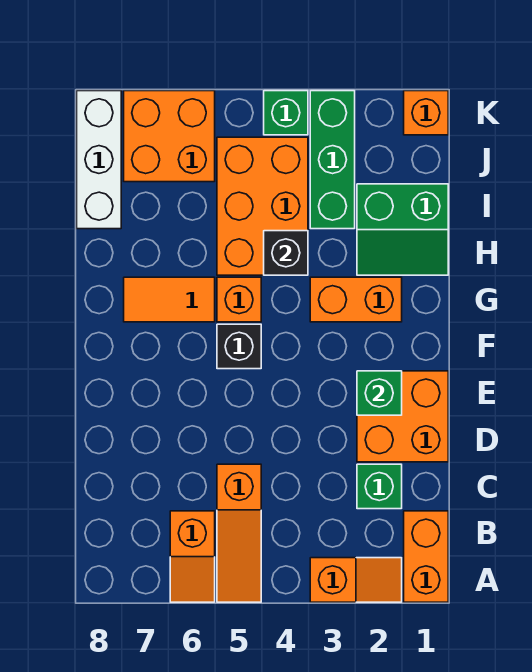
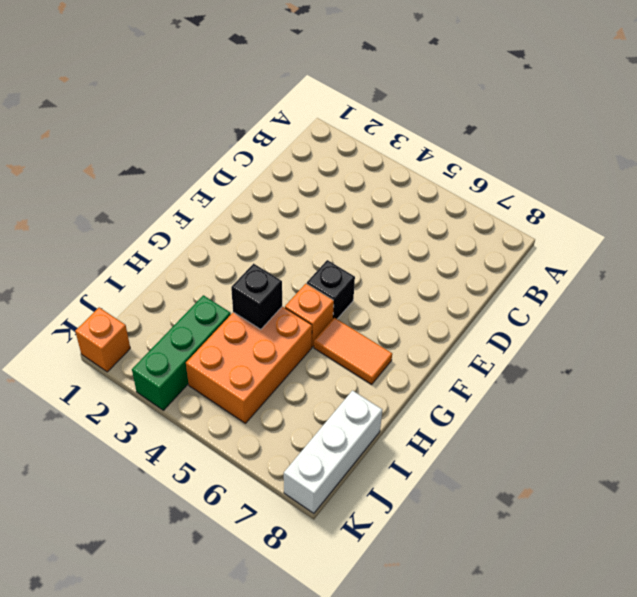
none -> orange 1x2 brick [404,511,448,602]
none -> orange 1x2 slope [310,558,402,602]
none -> orange 1x3 slope [217,464,261,602]

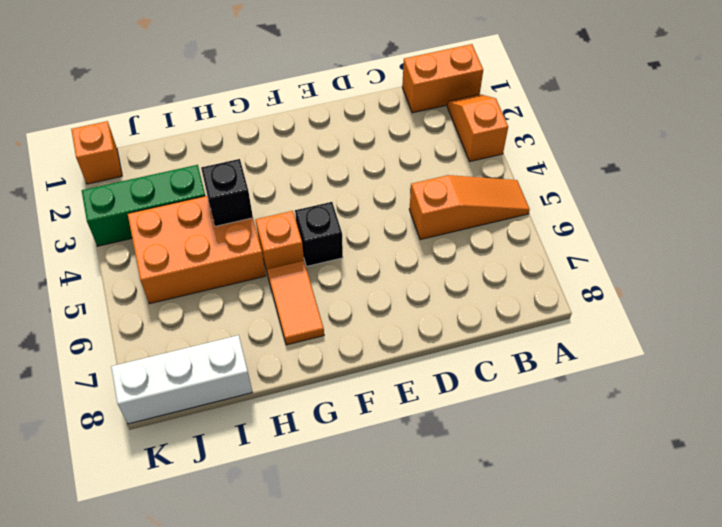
none -> orange 1x2 slope [170,511,215,602]
none -> green 1x1 brick [357,464,402,509]
none -> orange 2x2 brick [357,371,448,462]

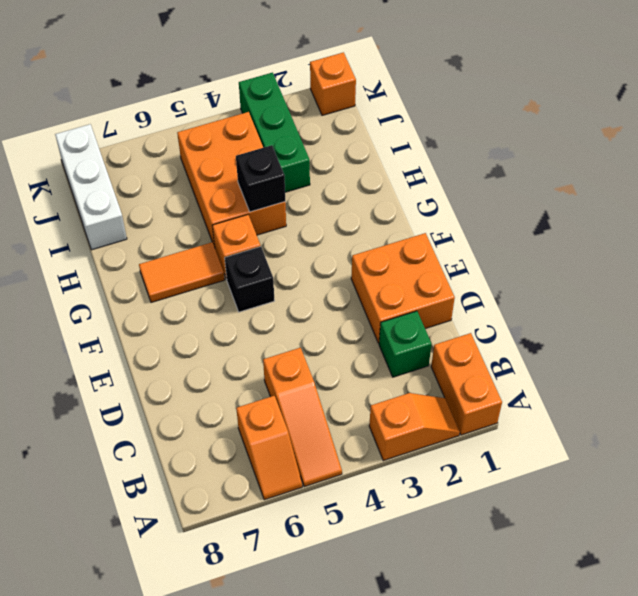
none -> orange 1x2 brick [310,277,402,322]
none -> green 2x2 slope [357,184,448,275]
none -> orange 2x2 brick [124,91,215,182]

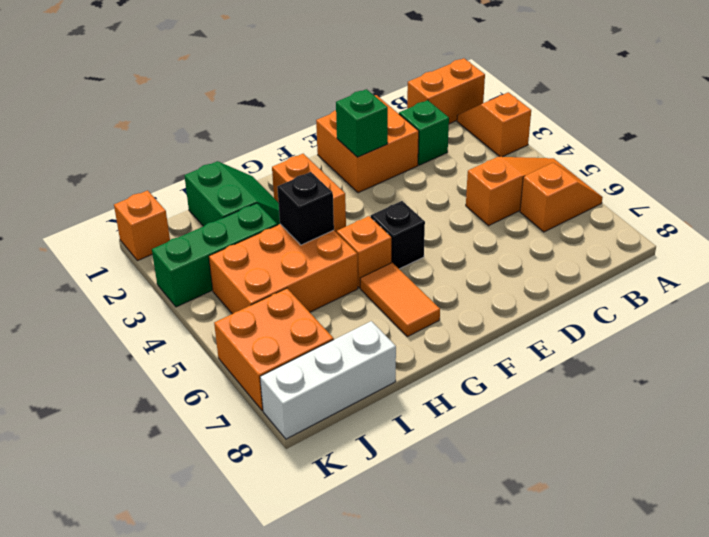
none -> green 1x1 brick [264,91,308,135]

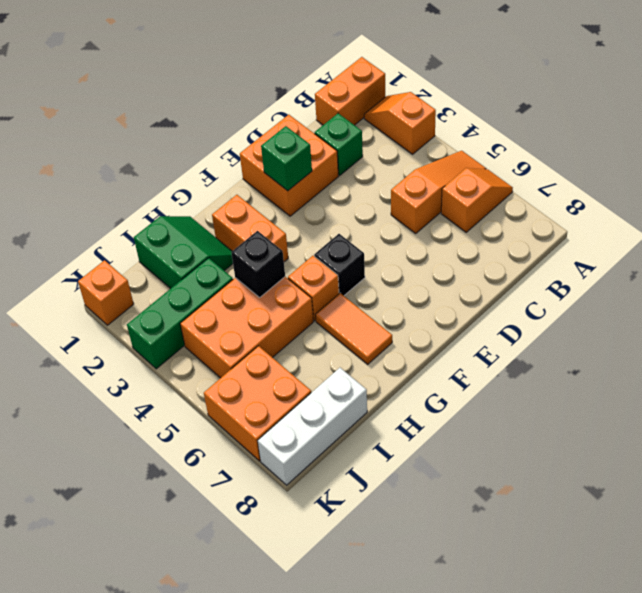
none -> green 1x1 brick [264,91,308,135]

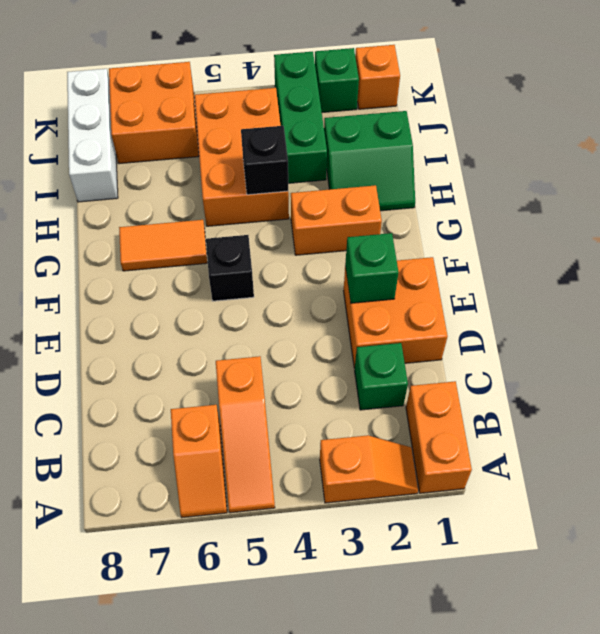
green 1x1 brick [315,48,359,112] -> green 1x1 brick moved to [264,91,308,135]
none -> orange 1x1 brick [217,277,261,322]

